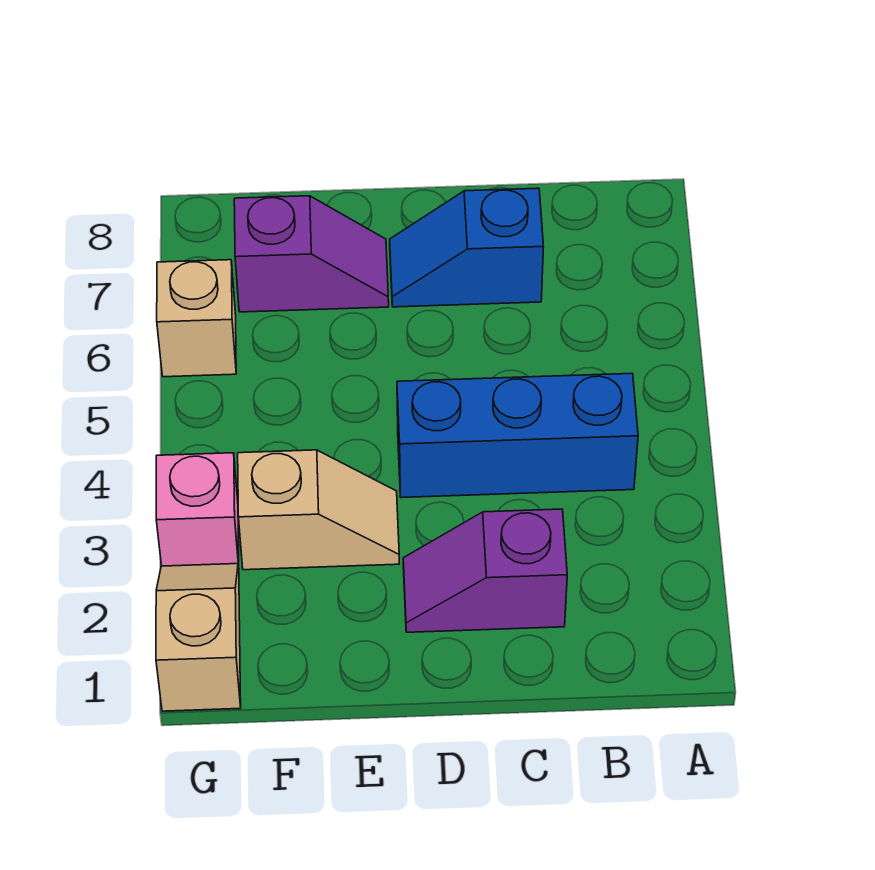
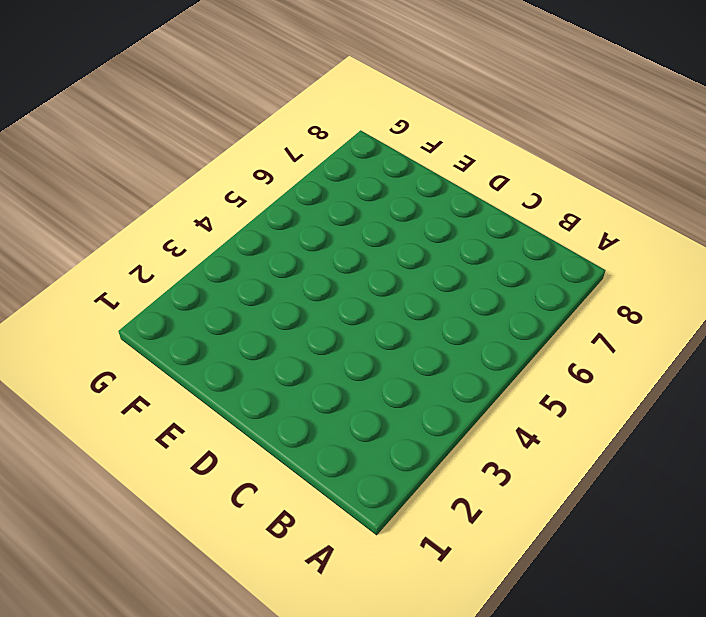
none -> blue 1x3 brick [397,373,638,498]
none -> purple 1x2 slope [403,509,567,632]

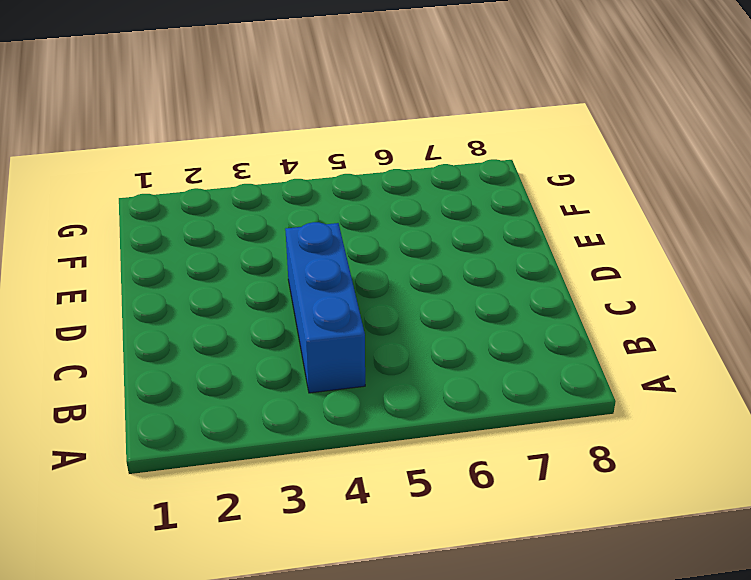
none -> purple 1x2 slope [403,509,567,632]
none -> blue 1x2 slope [390,188,544,307]

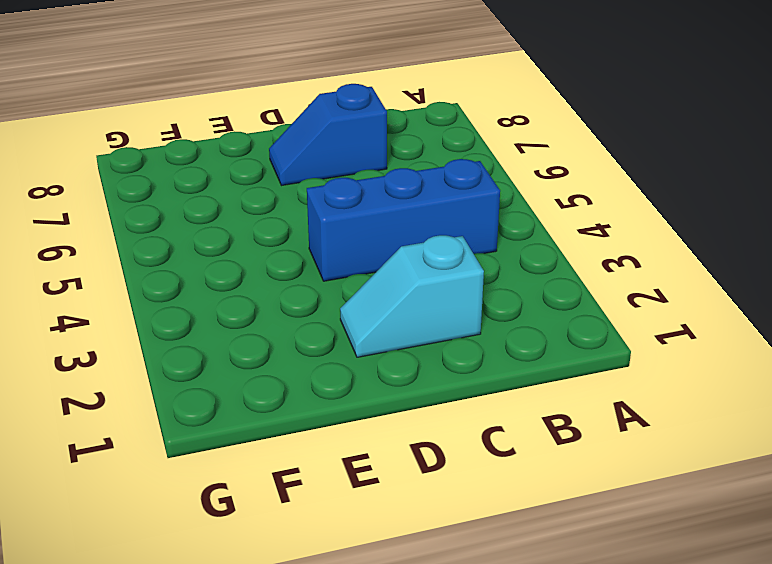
cyan 1x2 slope [340,235,484,357] -> purple 1x2 slope [403,509,567,632]
none -> tan 1x2 slope [238,450,399,570]
none -> purple 1x2 slope [234,196,389,312]

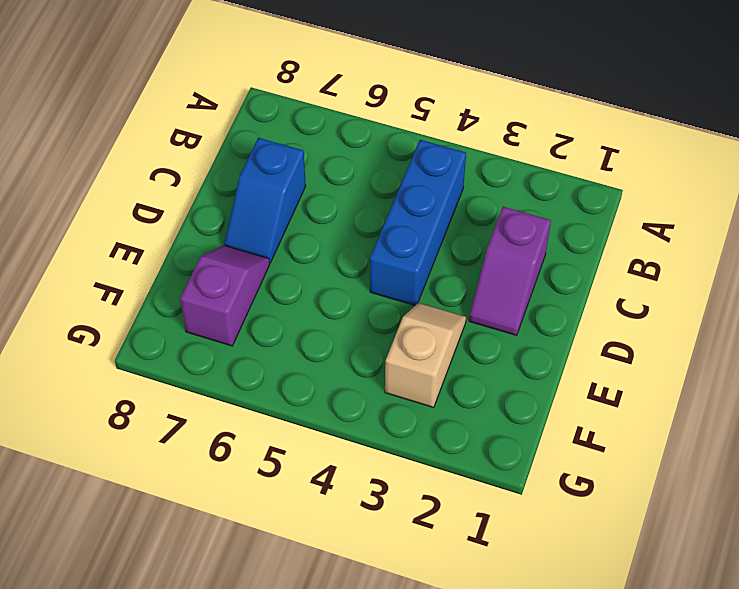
none -> tan 1x2 slope [156,564,241,711]
none -> pink 1x1 brick [156,453,239,568]

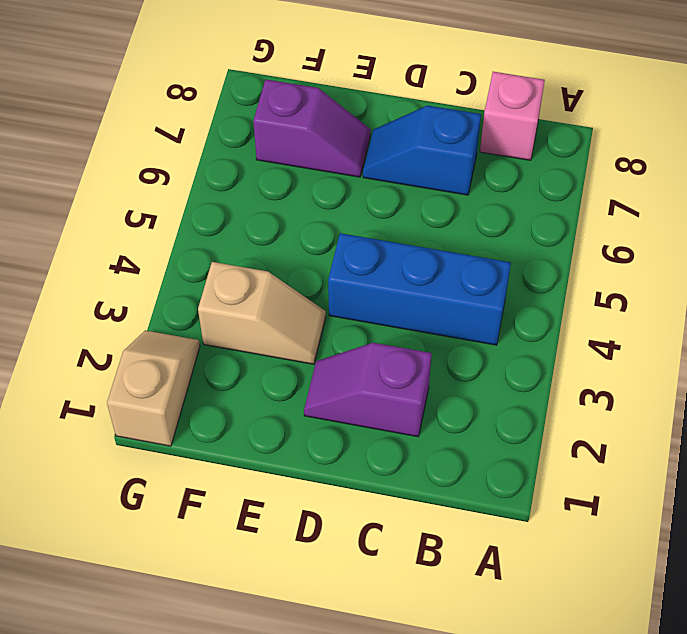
pink 1x1 brick [480,72,545,160] -> pink 1x1 brick moved to [156,453,239,568]
none -> tan 1x1 brick [157,260,236,377]

